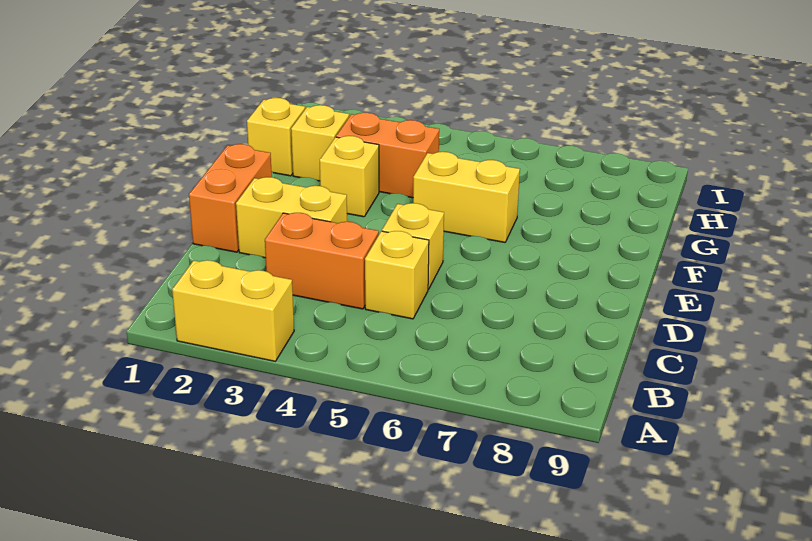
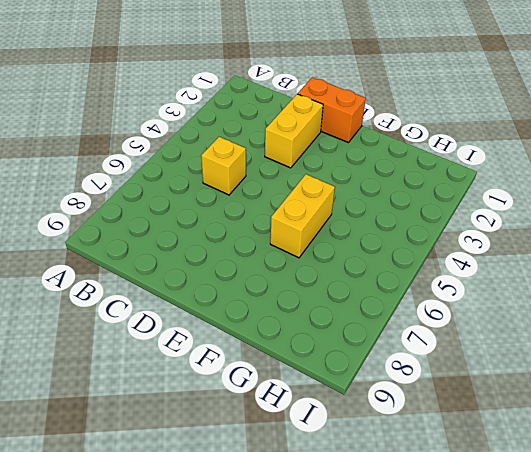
none -> yellow 1x2 brick [172,260,294,361]
none -> orange 1x2 brick [265,213,379,309]

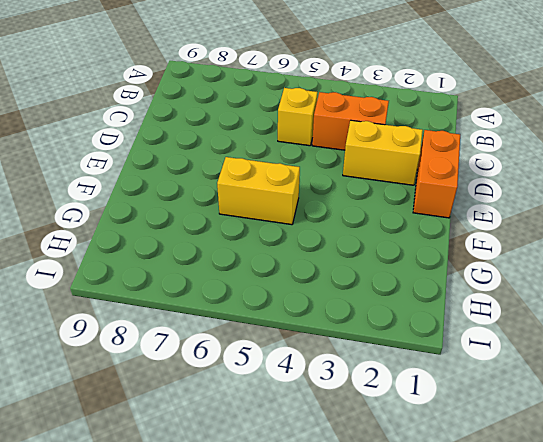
none -> yellow 1x2 brick [172,260,294,361]
none -> yellow 1x1 brick [382,203,444,289]

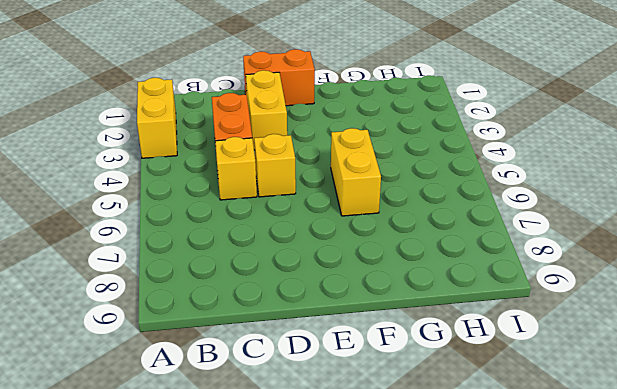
none -> yellow 1x1 brick [320,136,379,217]
none -> yellow 1x1 brick [247,98,305,176]

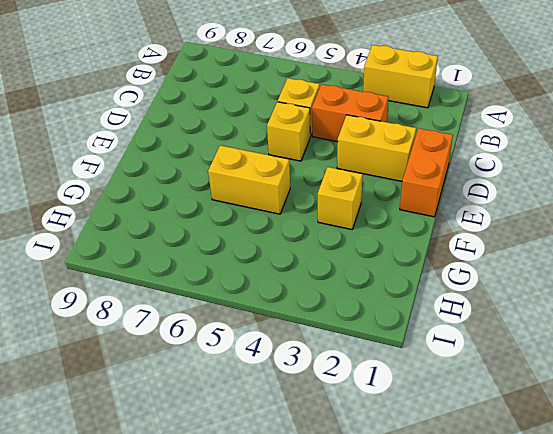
none -> yellow 1x1 brick [247,98,305,176]
none -> yellow 1x1 brick [291,105,349,181]

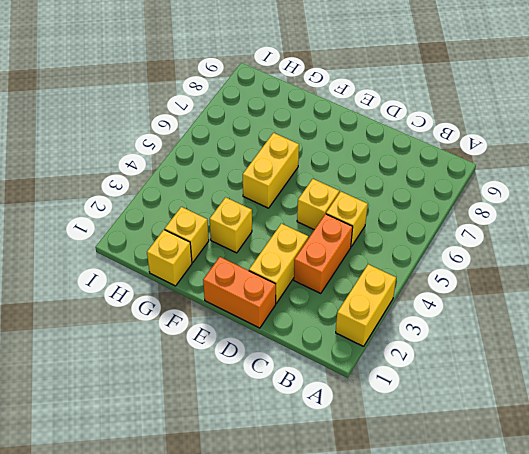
none -> orange 1x2 brick [336,113,439,198]

